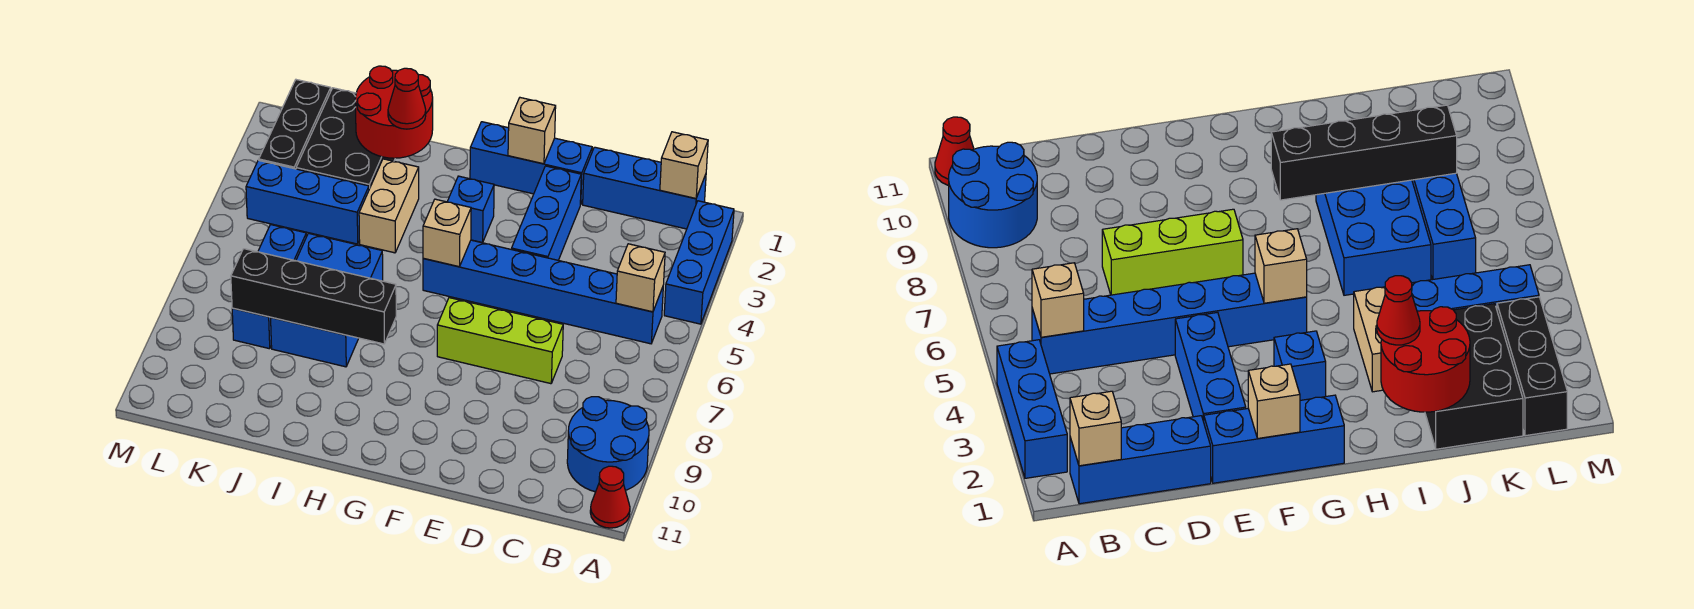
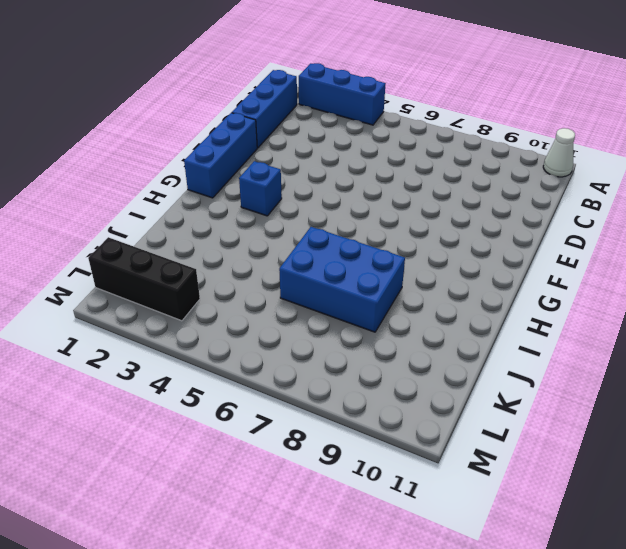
white 1x1 cone [543,128,575,177] -> red 1x1 cone [590,466,630,528]
none -> blue 2x2 round brick [567,397,649,492]
none -> blue 1x6 brick [423,240,663,344]
none -> lime 1x3 brick [437,298,563,384]

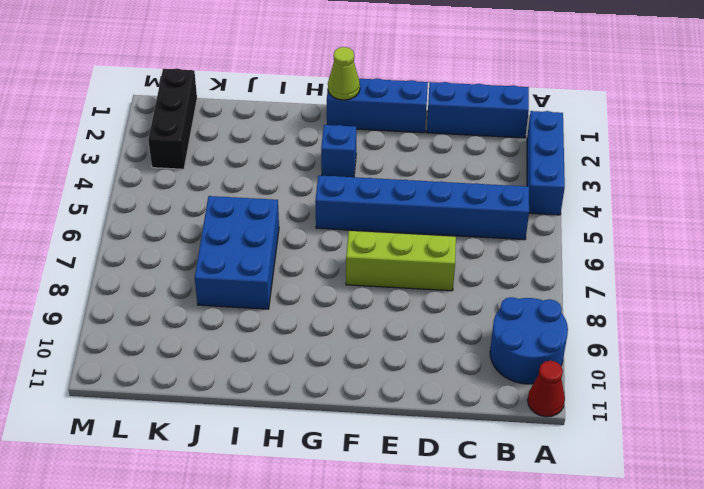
lime 1x1 cone [328,47,360,100] -> none
none -> blue 1x3 brick [512,166,581,260]
none -> tan 1x2 brick [359,159,419,253]
none -> black 2x3 brick [296,88,395,189]

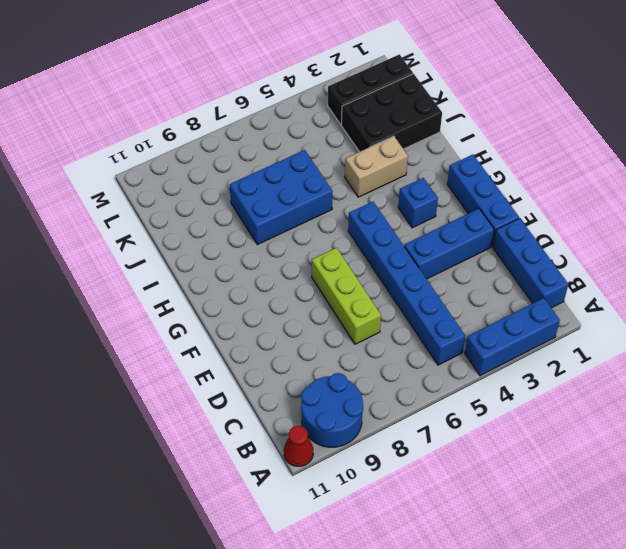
none -> blue 1x3 brick [246,160,369,244]
none -> blue 1x3 brick [232,225,306,349]
none -> tan 1x1 brick [660,132,708,199]

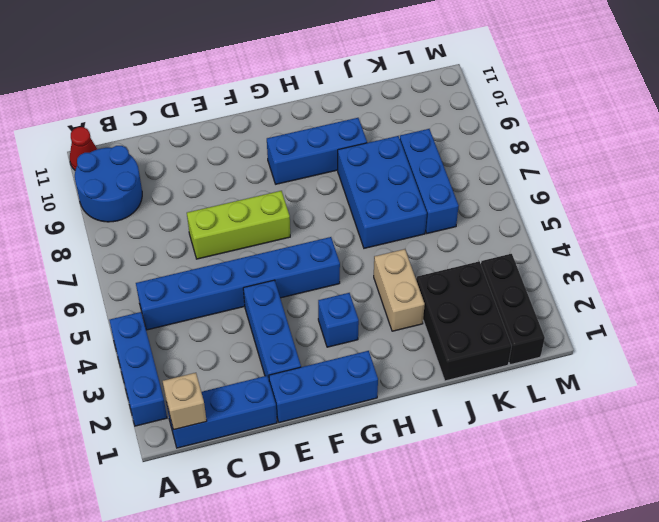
blue 1x3 brick [267,118,367,184] -> blue 1x3 brick moved to [246,160,369,244]
none -> tan 1x1 brick [616,244,665,312]
none -> tan 1x1 brick [508,98,556,164]
none -> tan 1x1 brick [423,199,471,267]

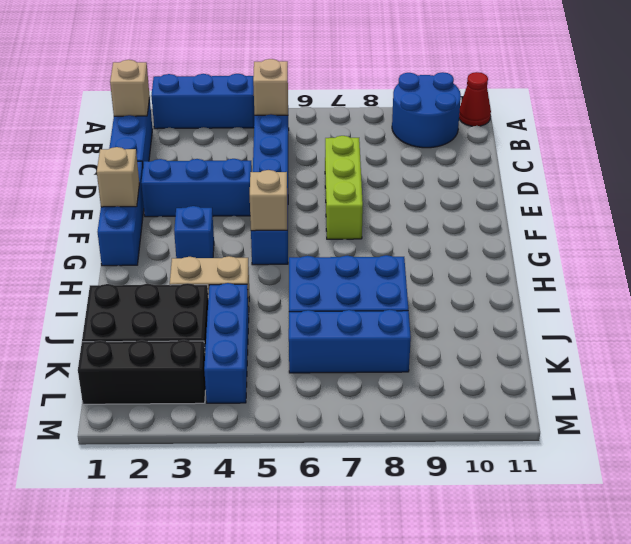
none -> black 1x4 brick [231,249,396,344]
none -> red 2x2 round brick [355,66,433,158]
none -> red 1x1 cone [388,68,426,129]

